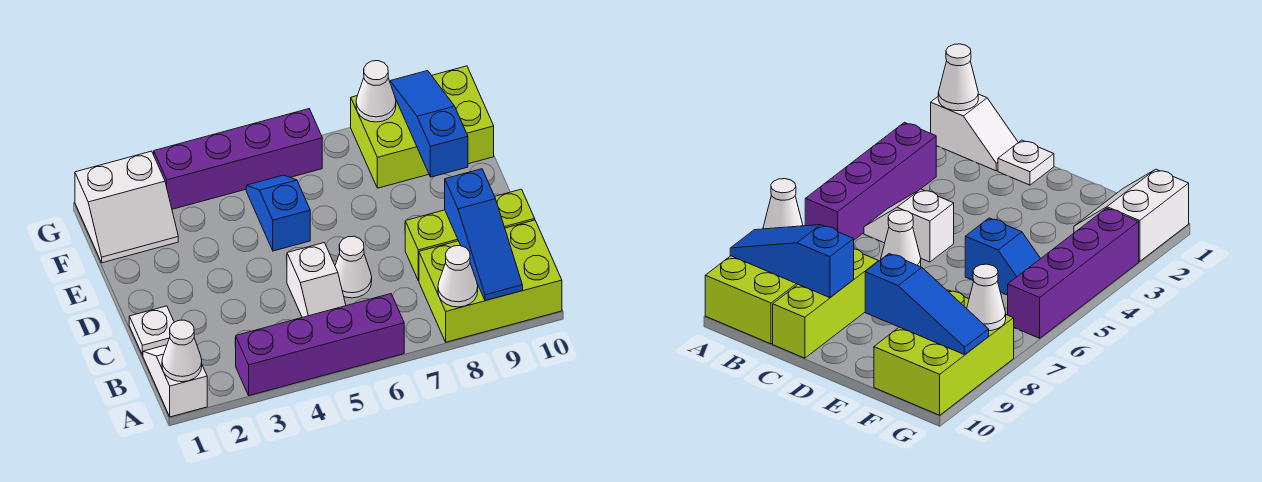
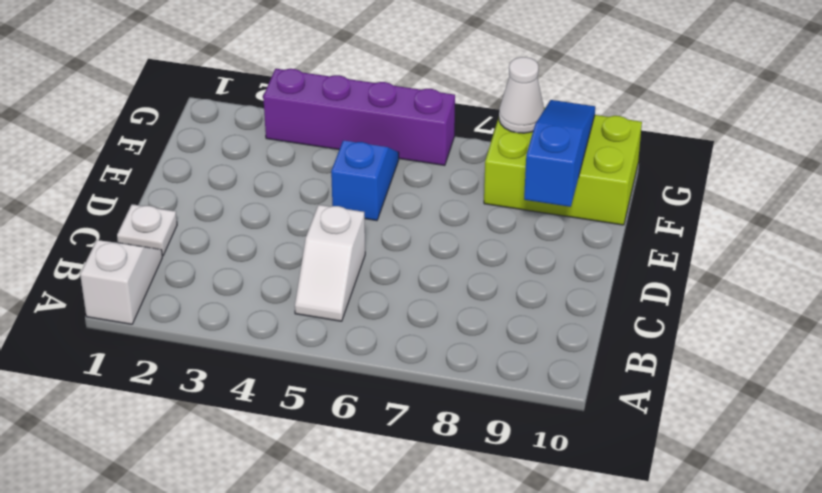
none -> purple 1x4 brick [236,294,404,396]
none -> lime 2x3 brick [419,220,562,342]
none -> white 1x1 cone [335,236,372,298]

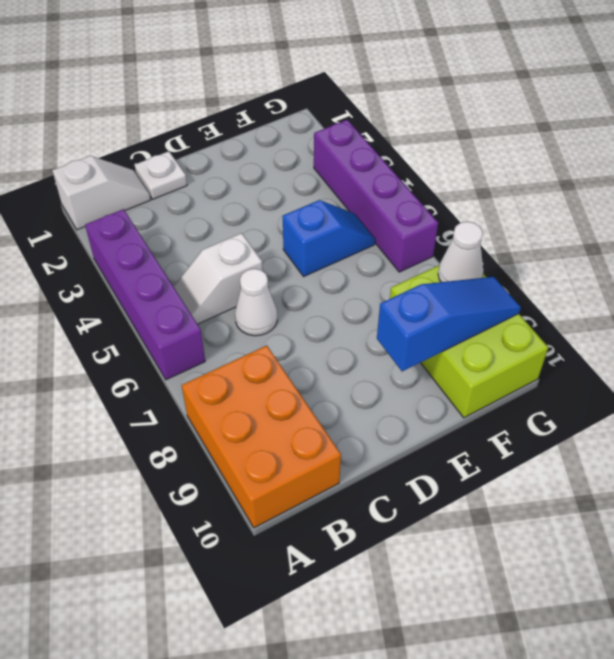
orange 2x3 brick [182,346,341,528] -> lime 2x3 brick [419,220,562,342]
none -> lime 1x3 brick [405,189,535,281]
none -> white 2x2 slope [75,151,178,263]
none -> white 1x1 cone [162,320,202,382]

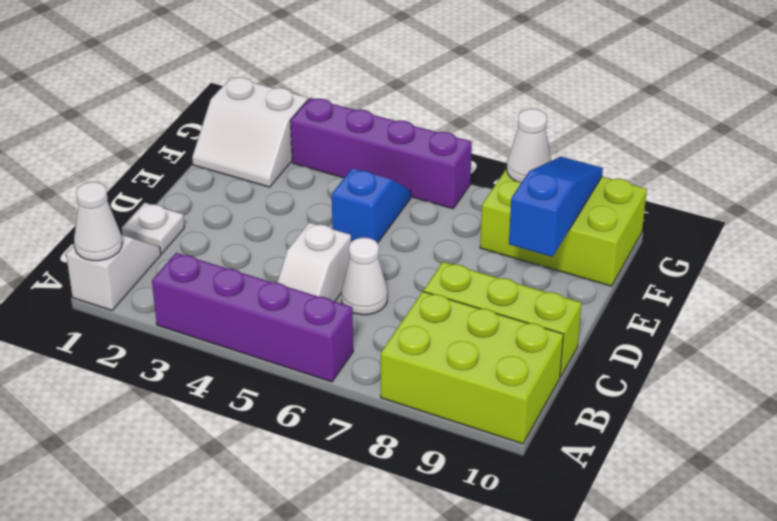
none -> white 1x1 cone [438,246,478,307]
none -> blue 1x3 slope [445,169,523,301]

